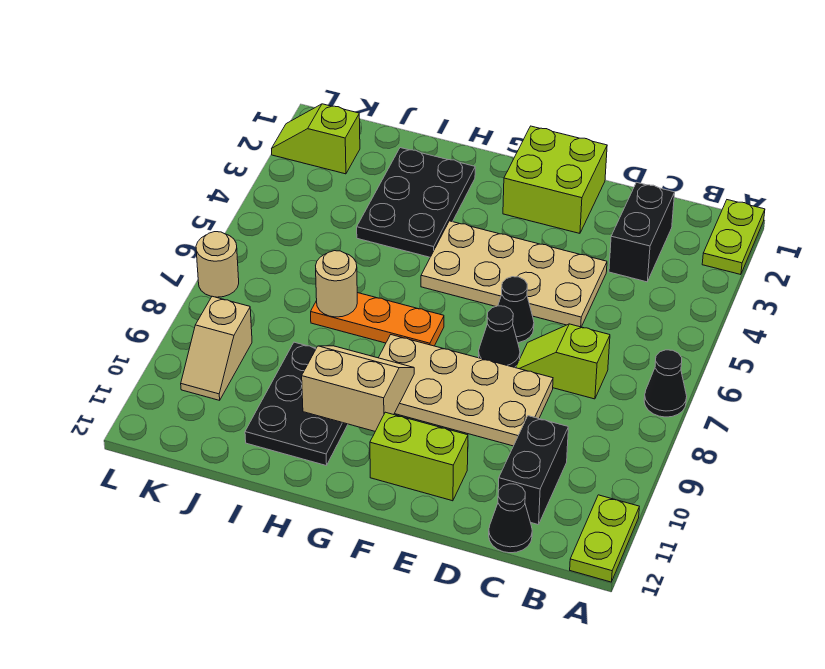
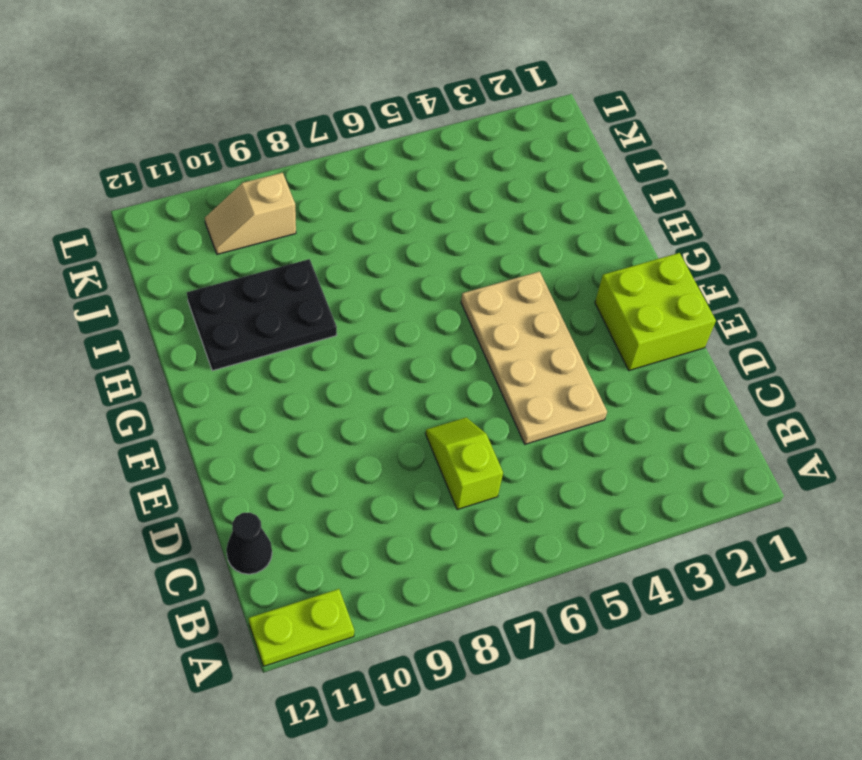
none -> lime 1x2 plate [702,200,765,275]
none -> black 1x1 cone [644,350,687,417]
none -> black 1x2 brick [609,182,675,282]

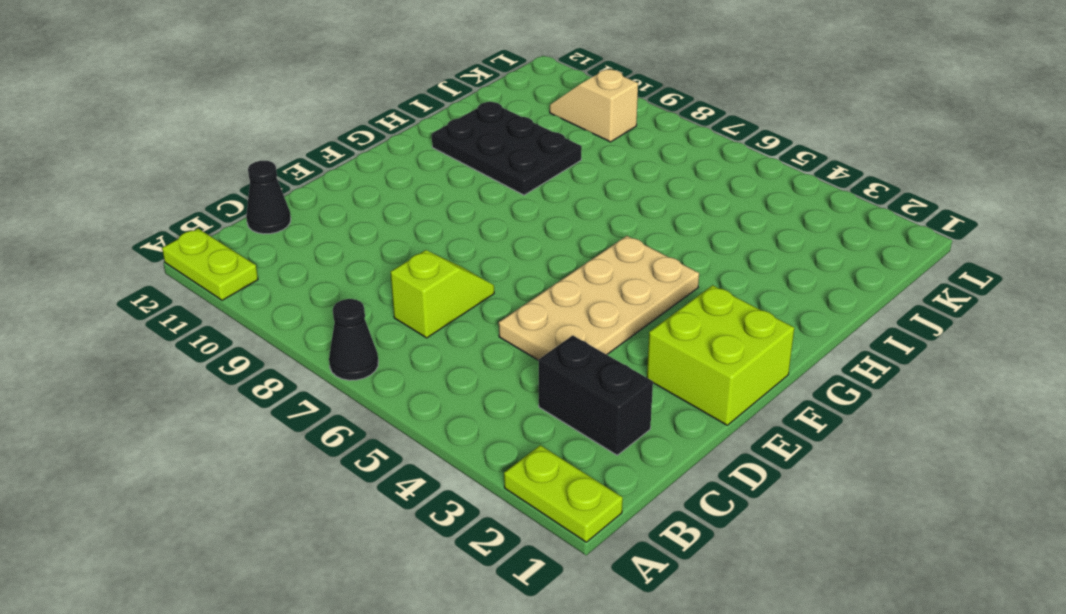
none -> black 1x2 brick [498,416,568,525]
none -> tan 2x4 plate [379,335,553,446]
none -> black 1x1 cone [498,277,534,343]

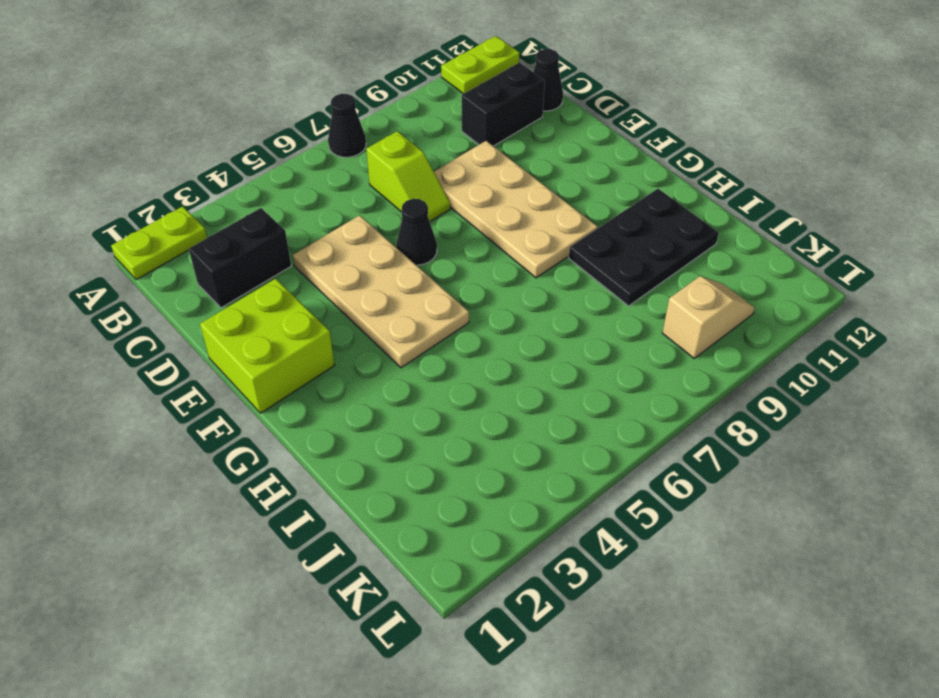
none -> black 1x1 cone [479,306,520,367]
none -> lime 1x2 brick [370,412,468,501]
none -> orange 1x3 plate [311,293,444,346]

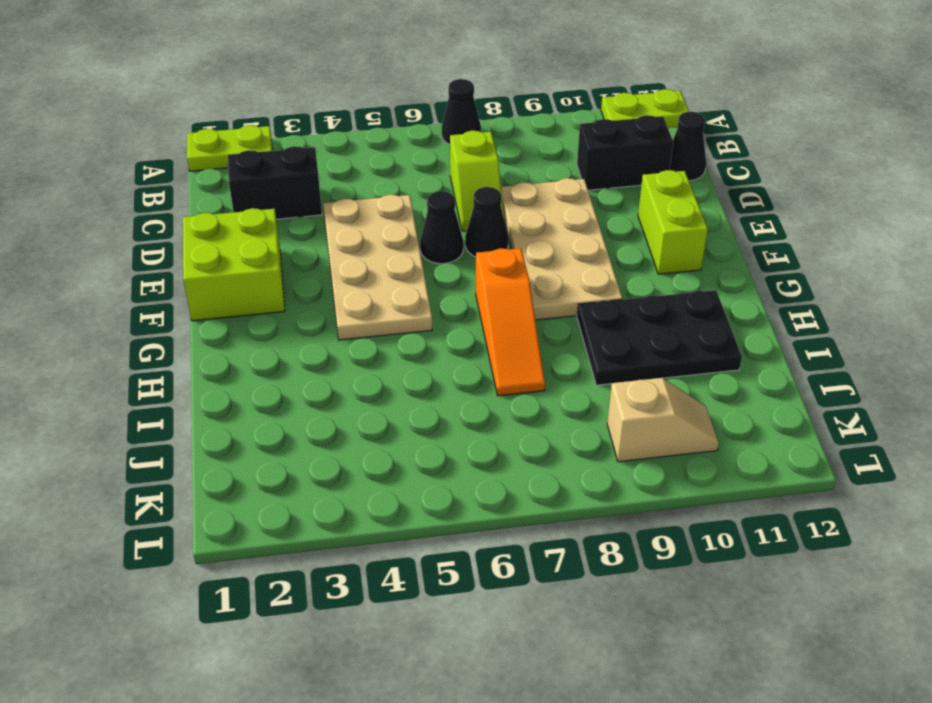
orange 1x3 slope [476,248,545,396] -> orange 1x3 plate [311,293,444,346]
none -> black 2x3 plate [357,148,475,257]
none -> lime 1x2 slope [272,104,360,174]
none -> tan 1x1 round brick [196,232,239,297]

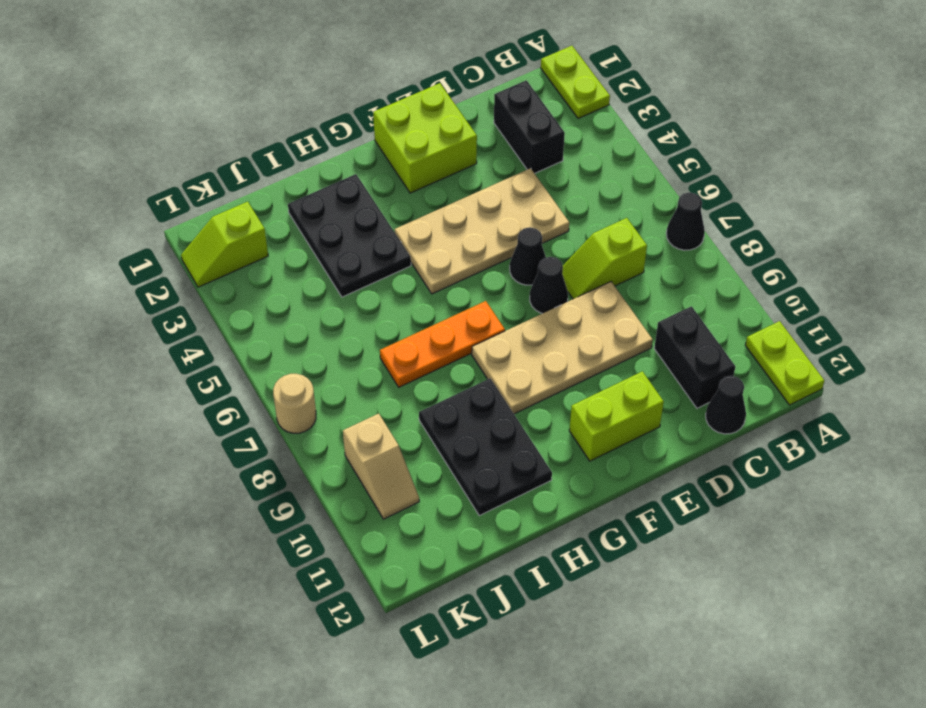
none -> tan 2x2 slope [302,346,414,431]
none -> tan 1x1 round brick [316,251,357,317]

